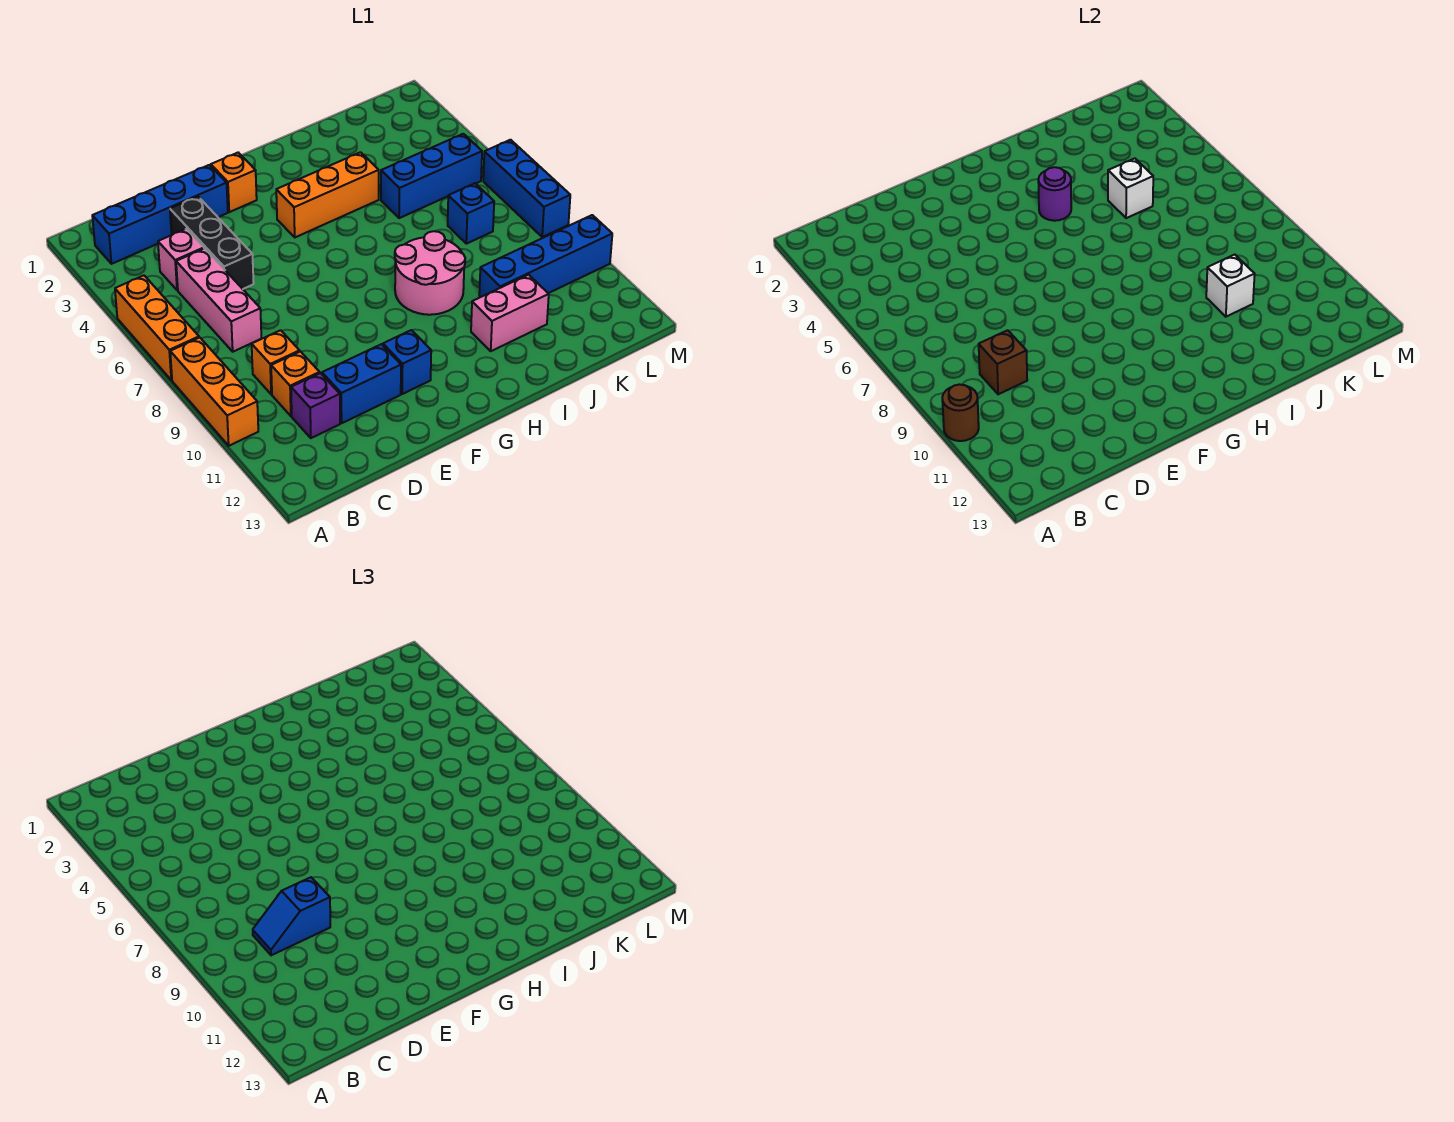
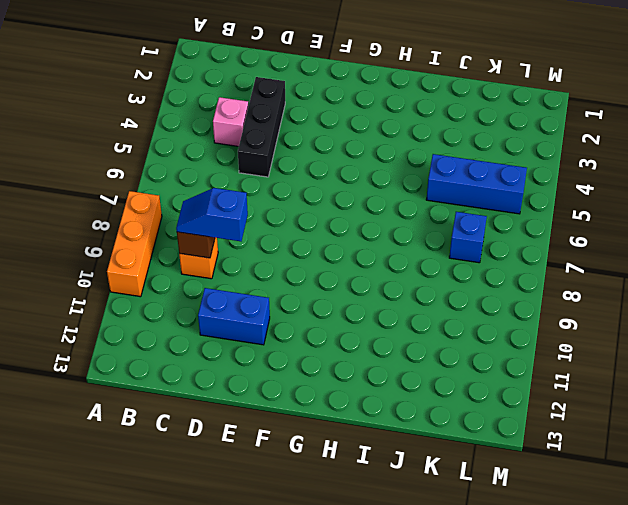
none -> orange 1x3 brick [115,276,199,380]
none -> blue 1x4 brick [92,165,228,264]
none -> pink 1x3 brick [176,248,261,352]

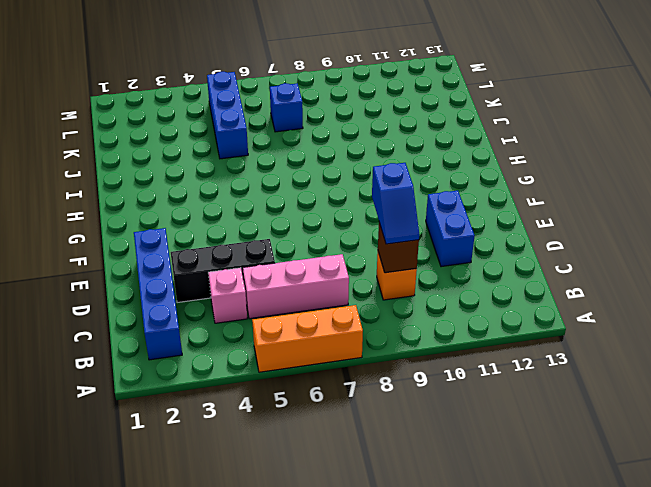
none -> orange 1x3 brick [170,338,258,446]
none -> orange 1x1 brick [271,352,320,416]
none -> purple 1x1 brick [291,373,340,438]

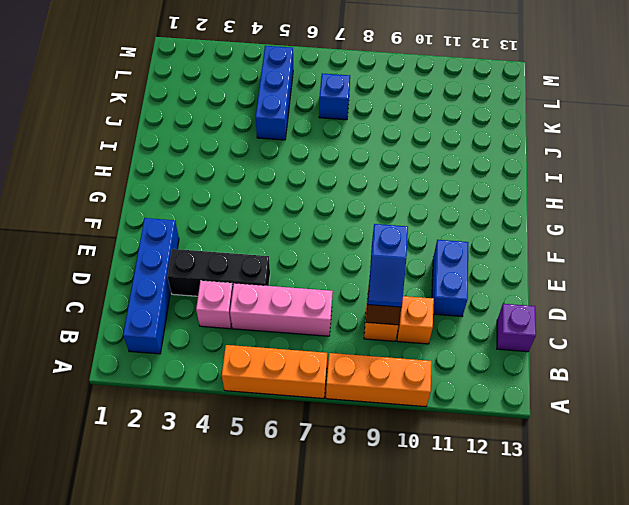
purple 1x1 brick [497,304,536,352] -> purple 1x1 brick moved to [291,373,340,438]
none -> orange 1x1 brick [211,153,257,212]
none -> blue 1x1 brick [383,330,431,394]
none -> orange 1x3 brick [276,152,379,237]

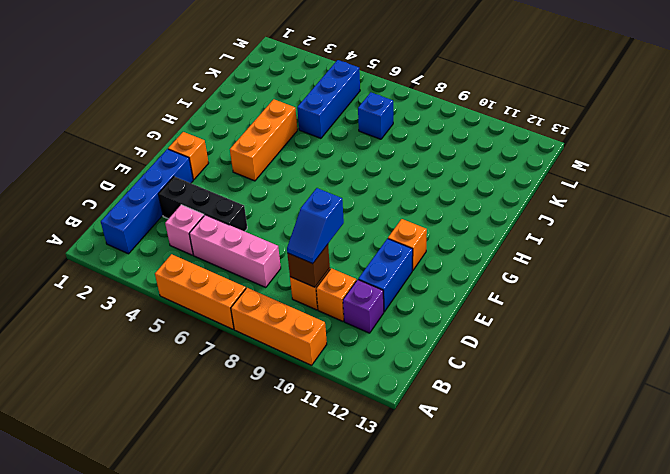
orange 1x1 brick [388,219,427,270] -> blue 1x1 brick [383,330,431,394]
none -> pink 2x2 round brick [395,231,465,315]
none -> pink 1x2 brick [471,275,549,351]
none -> blue 1x4 brick [479,215,612,298]

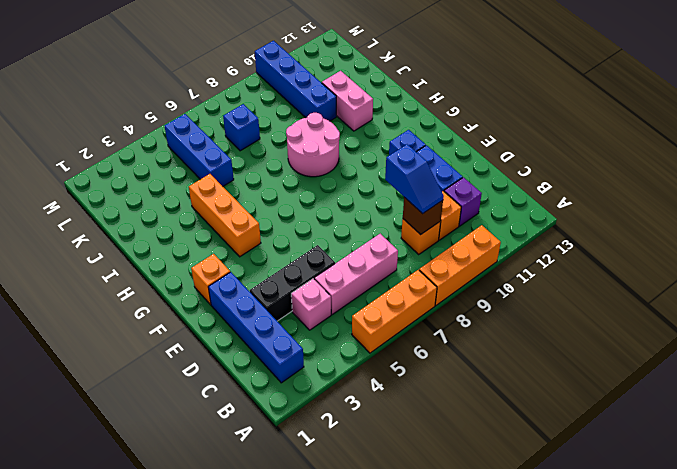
none -> blue 1x3 brick [483,140,570,237]
none -> brown 1x1 round brick [942,384,979,441]
none -> purple 1x1 round brick [1038,167,1071,221]

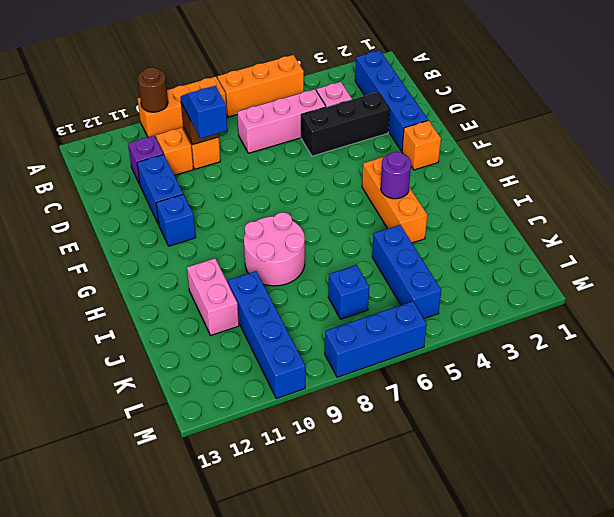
none -> white 1x1 brick [1108,158,1153,218]
none -> white 1x1 brick [1206,255,1255,317]

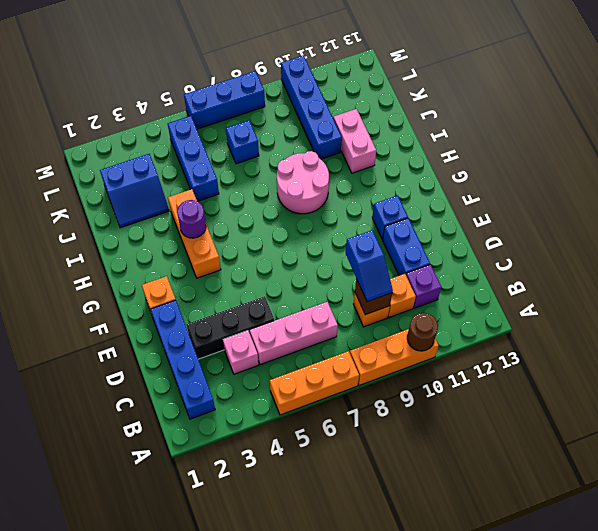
blue 2x2 slope [100,154,169,228] -> none
none -> white 1x1 brick [1108,158,1153,218]
none -> white 1x1 brick [1206,255,1255,317]

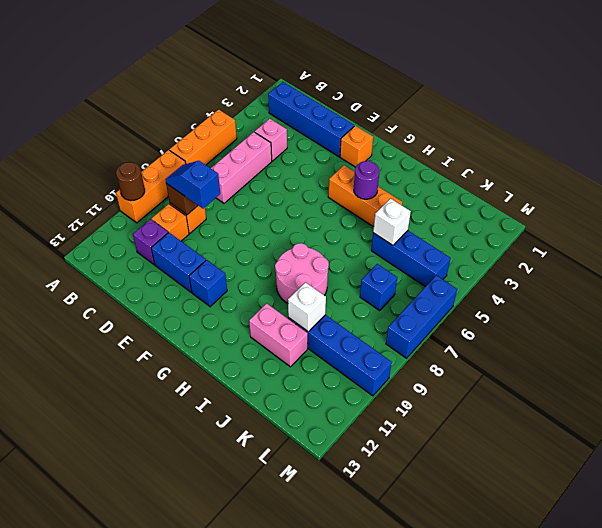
none -> black 1x3 brick [170,197,254,289]

